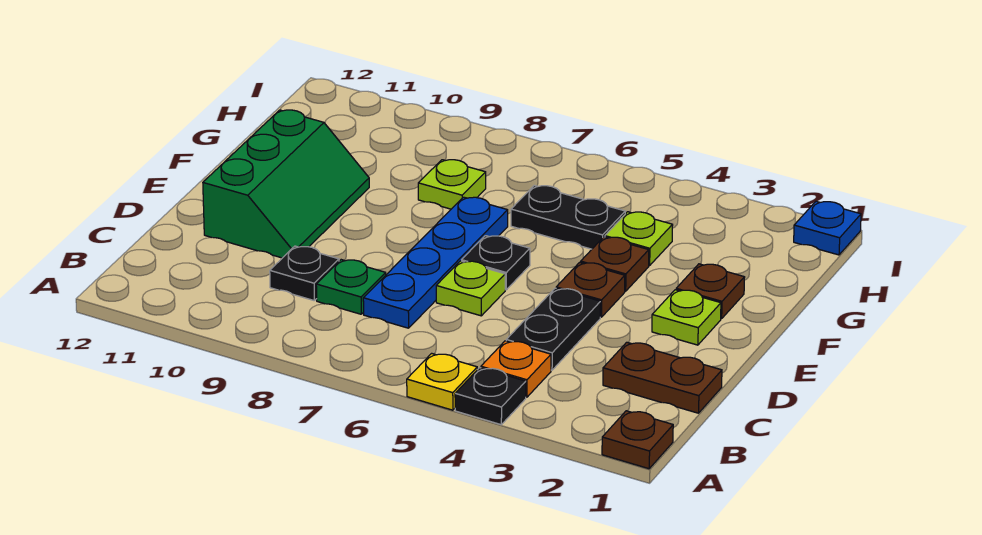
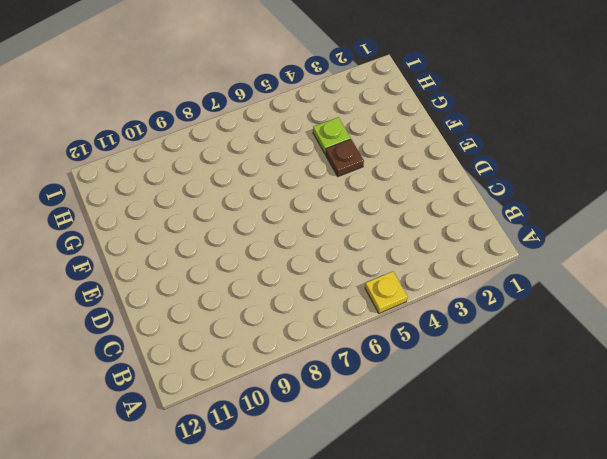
none -> brown 1x1 plate [602,411,673,469]
none -> black 1x1 plate [455,368,526,425]
none -> orange 1x1 plate [481,341,551,397]

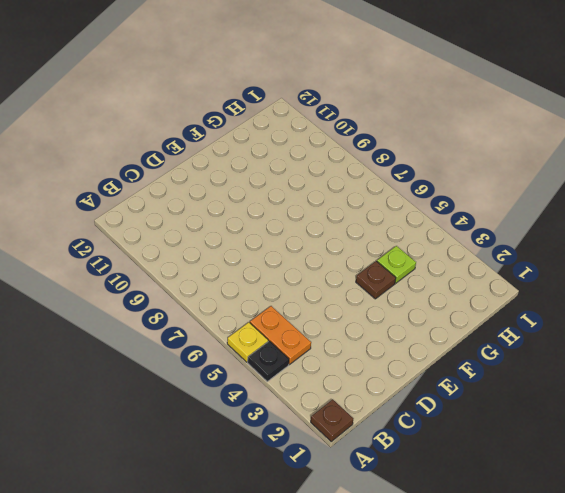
orange 1x2 plate [250,306,311,364] -> orange 1x1 plate [481,341,551,397]
none -> brown 1x2 plate [603,342,722,413]
none -> black 1x2 plate [506,288,601,370]
none -> blue 1x4 plate [363,197,508,328]

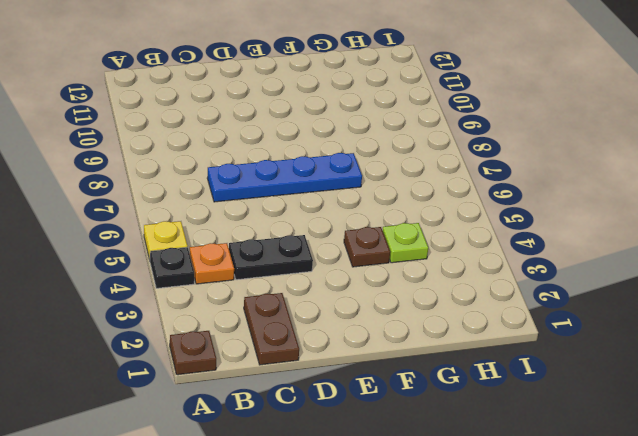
none -> green 1x1 plate [316,260,386,314]
none -> black 1x1 plate [270,246,339,301]
none -> lime 1x1 plate [436,261,505,316]

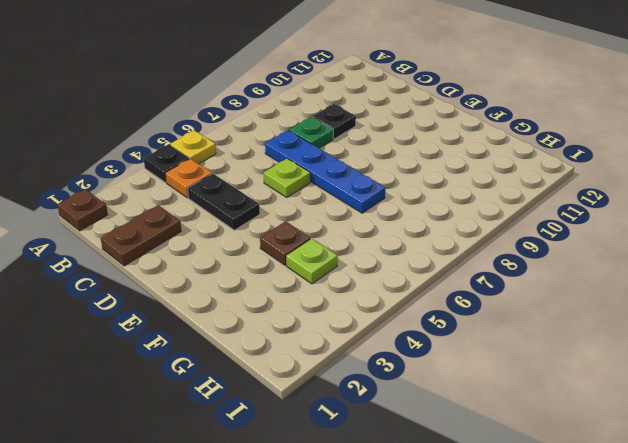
none -> green 2x3 slope [203,110,369,258]
none -> lime 1x1 plate [652,290,721,345]
none -> brown 1x1 plate [556,262,625,317]

